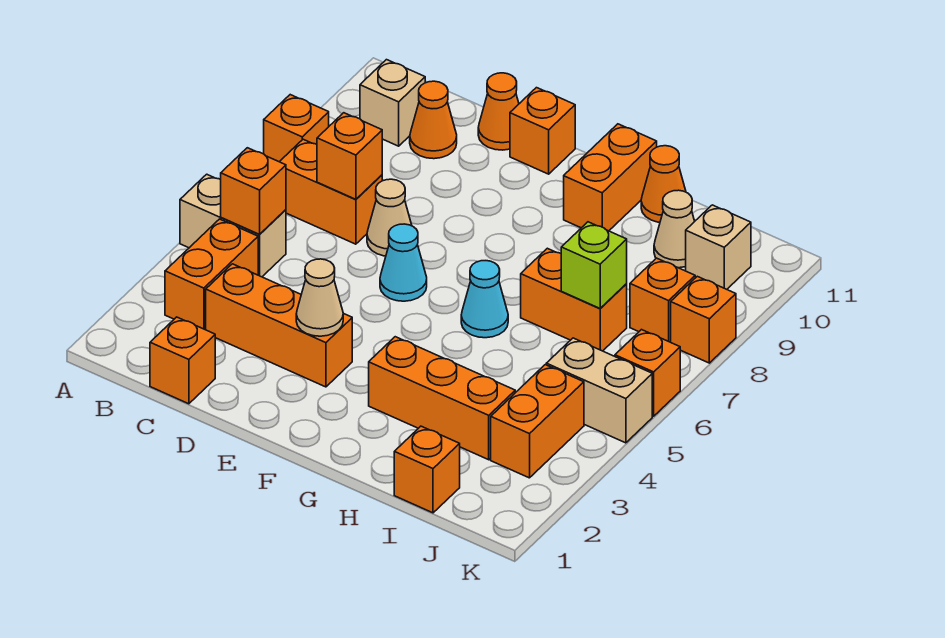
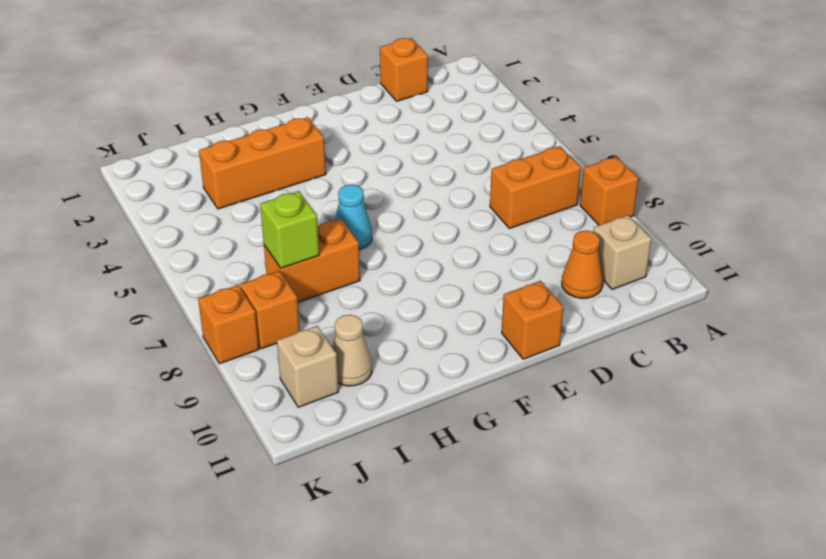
none -> tan 1x2 brick [180,174,286,277]
none -> orange 1x2 brick [165,219,258,330]
none -> orange 1x3 brick [206,264,352,387]

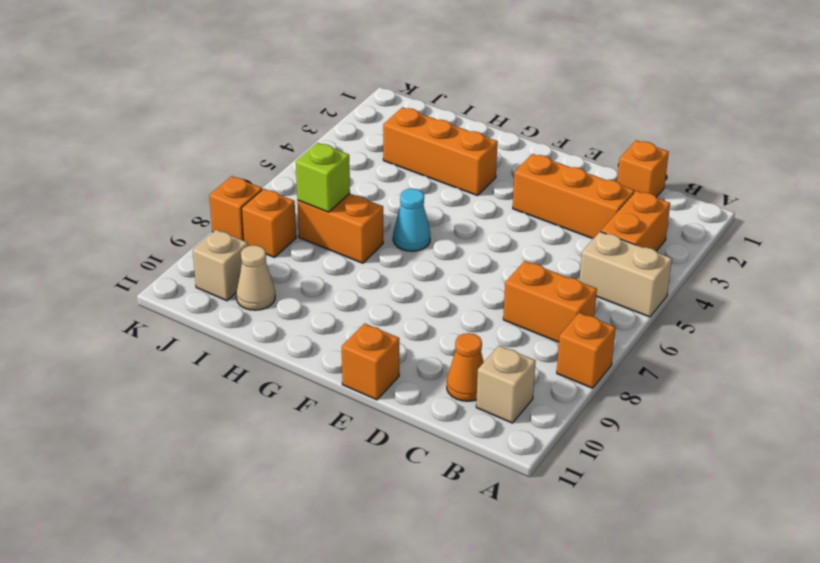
none -> tan 1x1 cone [367,179,412,256]
none -> orange 1x1 cone [478,73,519,150]
none -> cyan 1x1 cone [380,224,427,301]

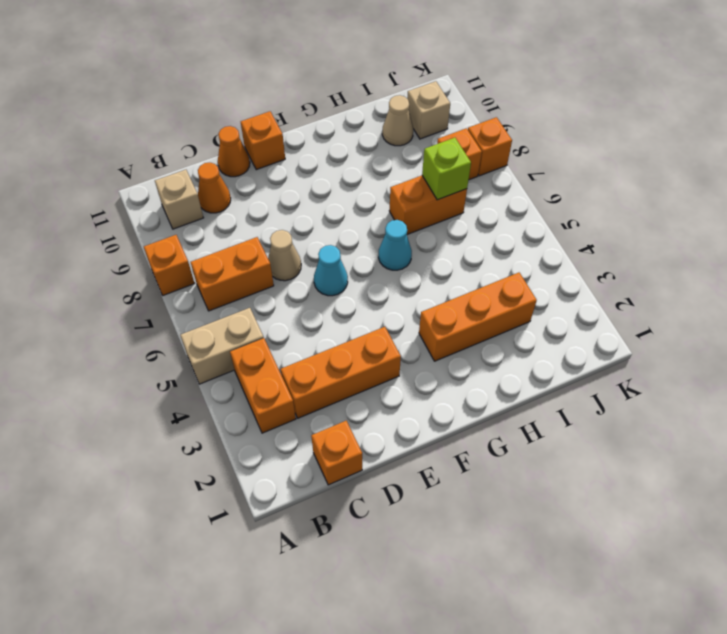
none -> orange 1x2 brick [564,124,657,231]
none -> orange 1x1 cone [641,146,686,222]
none -> orange 1x1 brick [394,426,460,513]

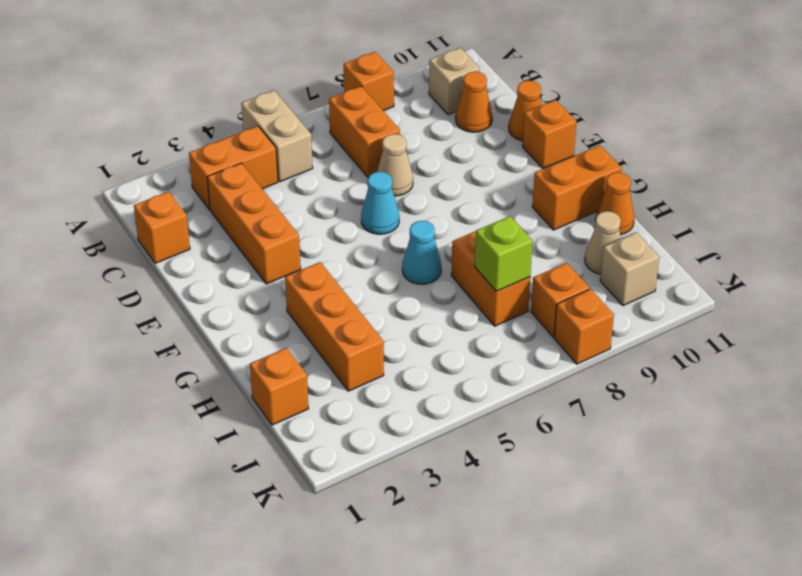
none -> orange 1x2 brick [491,365,584,478]
none -> tan 1x2 brick [546,338,652,443]
none -> orange 1x1 brick [615,330,680,416]

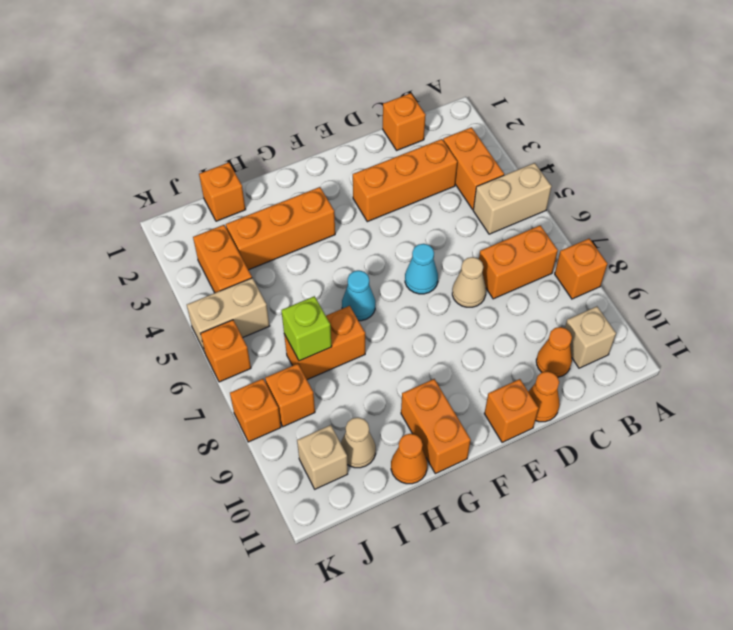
none -> orange 1x1 brick [221,148,286,234]
none -> orange 1x1 brick [317,113,382,200]
none -> tan 1x1 cone [296,259,343,336]

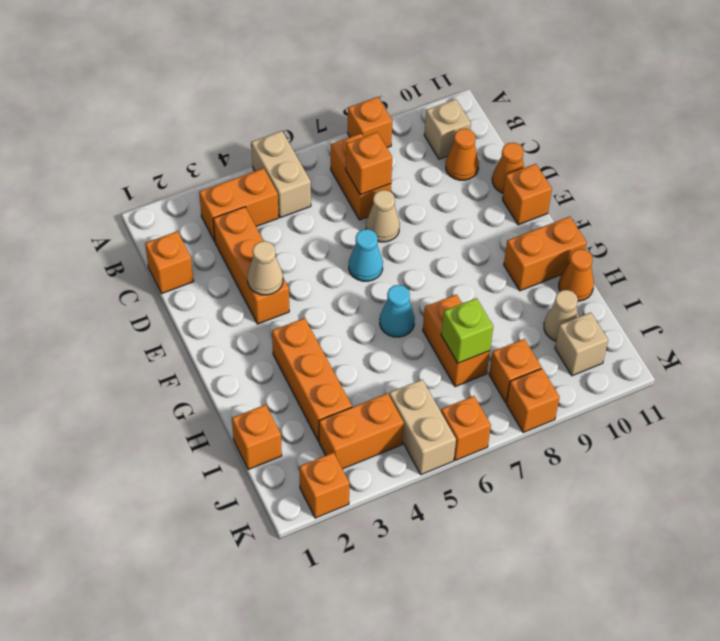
orange 1x1 brick [299,453,350,518] -> orange 1x1 brick moved to [221,148,286,234]

